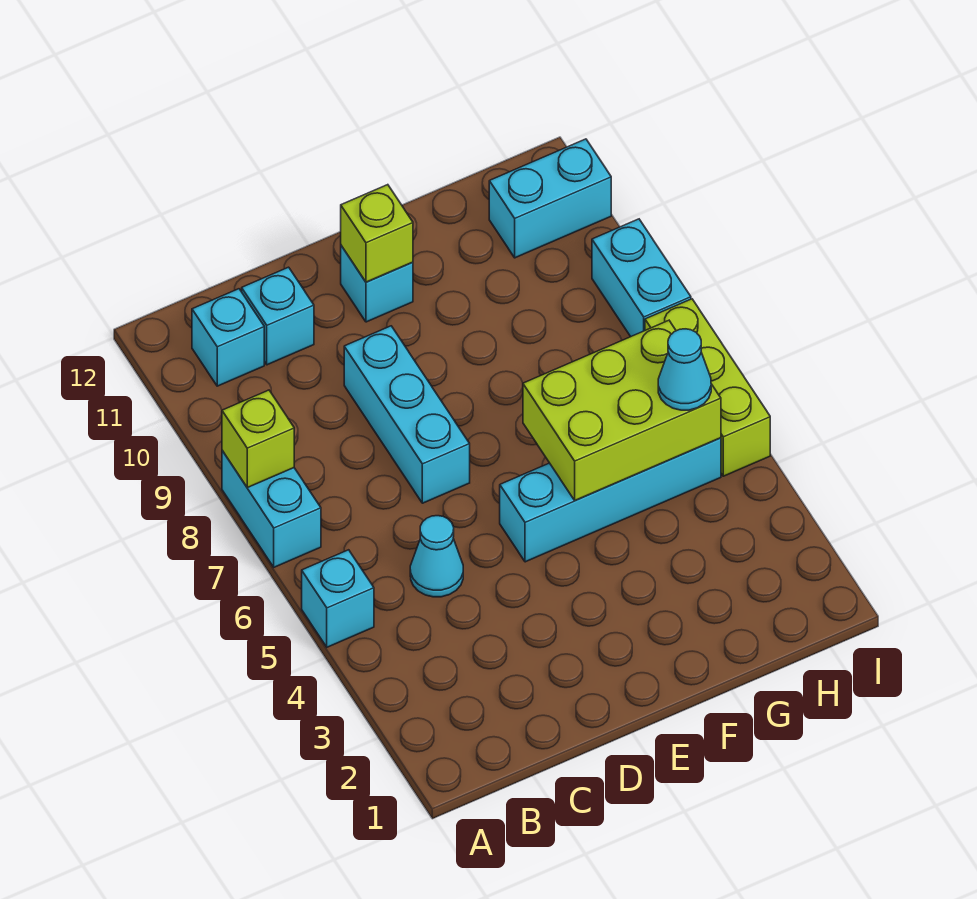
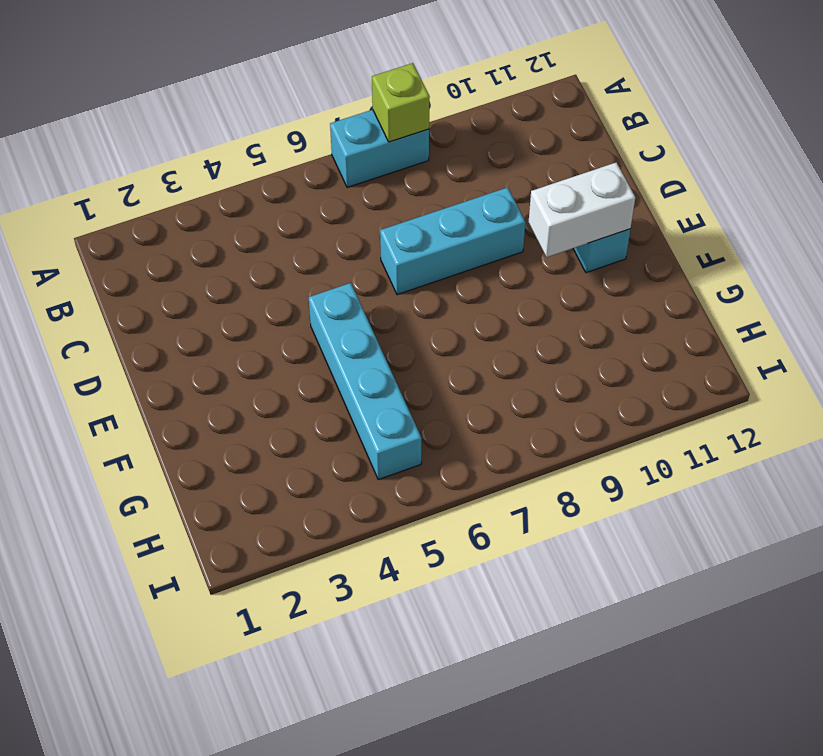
white 1x2 brick [529,162,635,257] -> lime 1x1 brick [341,185,413,282]
none -> cyan 1x1 brick [302,550,374,647]
none -> cyan 1x1 brick [192,289,264,386]
none -> cyan 1x1 cone [410,516,463,597]

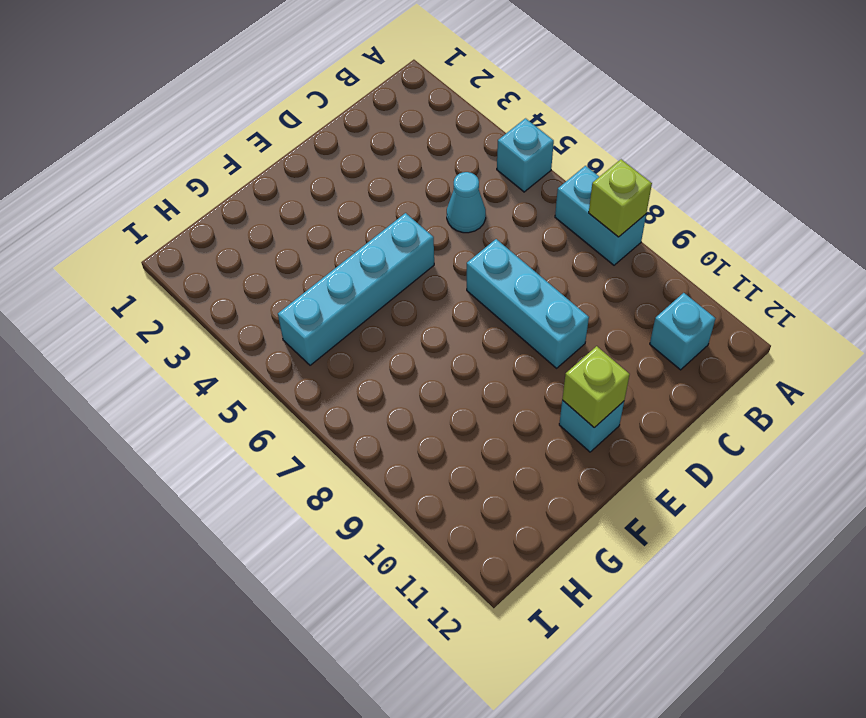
none -> cyan 1x1 brick [242,267,314,365]
none -> cyan 1x2 brick [489,139,611,258]
none -> lime 1x3 brick [645,299,770,476]

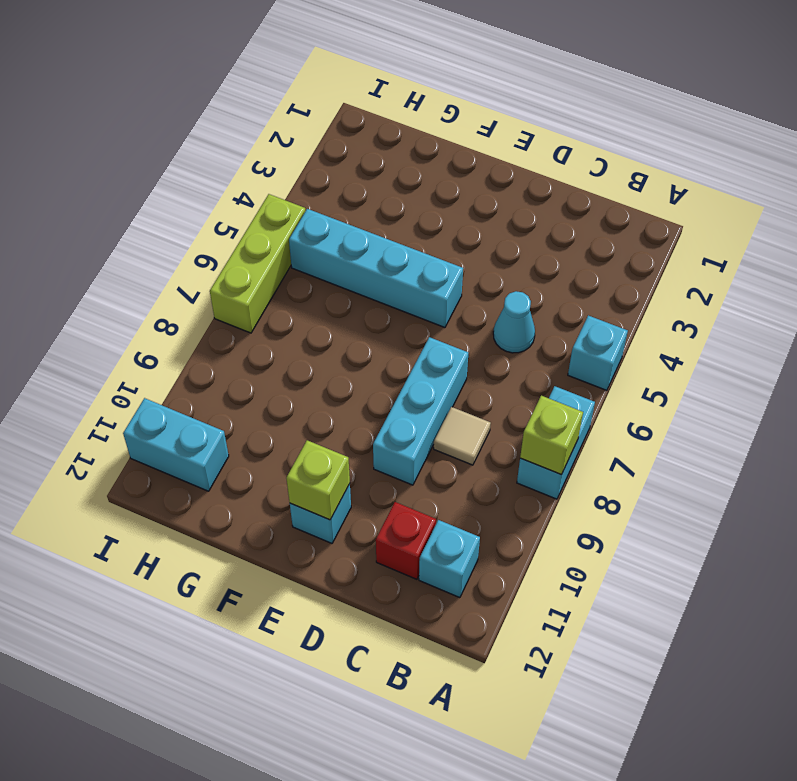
tan 1x1 tile [434,407,491,465] -> none
red 1x1 brick [376,502,436,579] -> cyan 1x1 brick [242,267,314,365]
none -> cyan 1x2 brick [592,219,691,337]
none -> lime 2x3 brick [523,320,721,501]
none -> cyan 1x1 cone [658,329,711,410]

